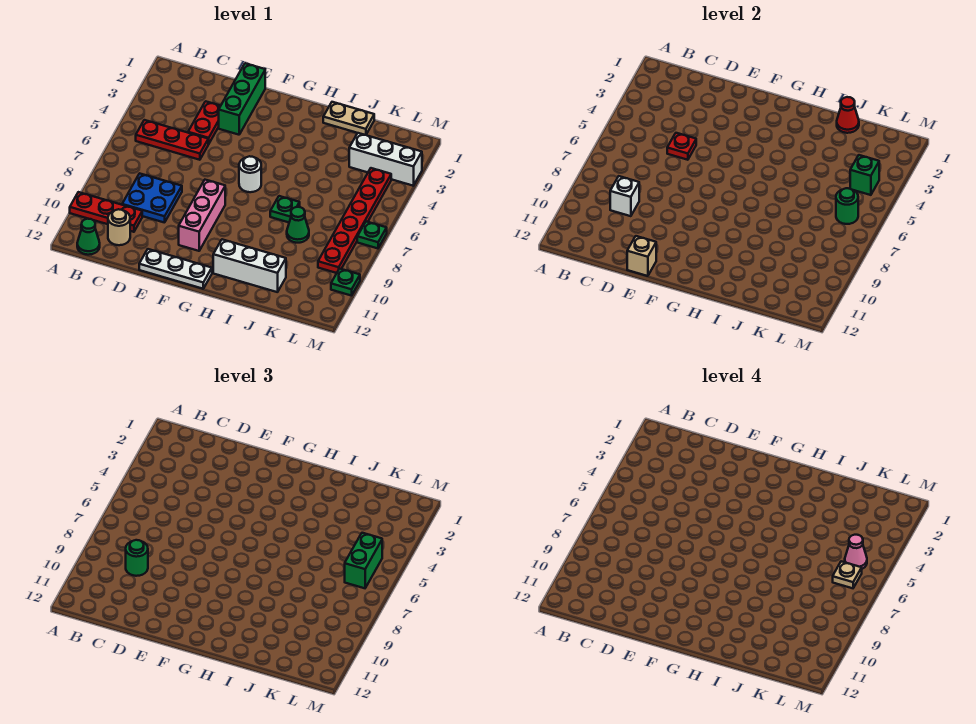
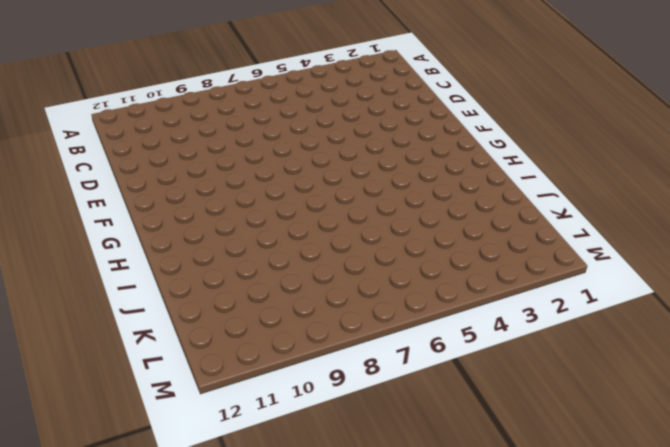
none -> red 1x3 plate [70,192,142,232]
none -> red 1x3 plate [136,120,208,160]
none -> green 1x1 cone [77,219,100,255]

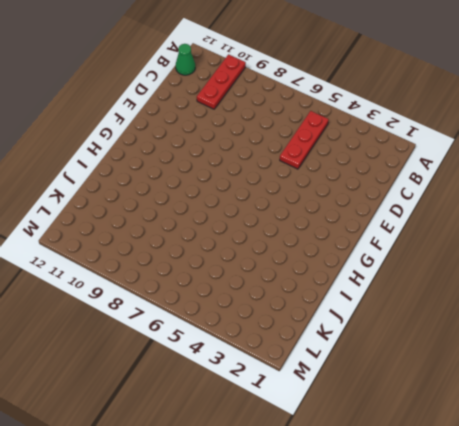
none -> blue 2x2 plate [122,173,182,223]
none -> tan 1x1 round brick [108,209,130,245]
none -> red 1x2 plate [188,101,220,144]

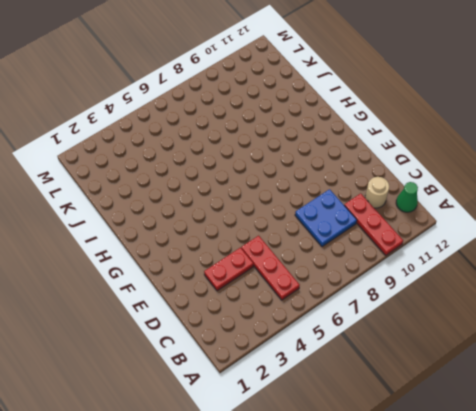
none -> green 1x3 brick [219,63,265,135]
none -> white 1x3 plate [139,249,212,289]
none -> pink 1x3 brick [179,180,225,251]

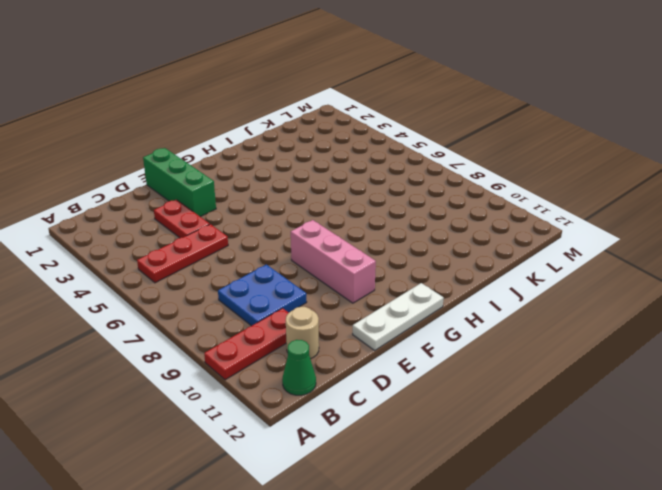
none -> white 1x1 round brick [239,156,261,192]
none -> white 1x3 brick [213,239,286,292]
none -> tan 1x2 plate [323,102,374,135]

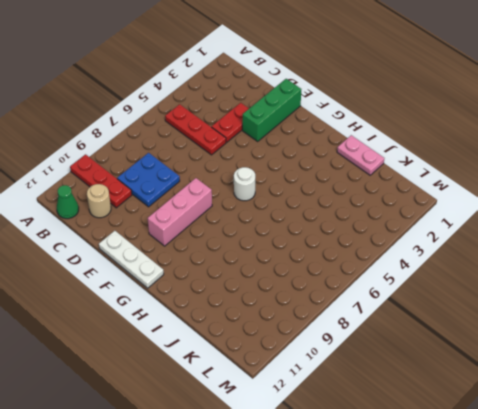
pink 1x2 plate [337,135,384,175] -> tan 1x2 plate [323,102,374,135]
none -> white 1x3 brick [213,239,286,292]
none -> green 1x1 plate [270,196,300,222]
none -> green 1x1 cone [287,207,309,243]

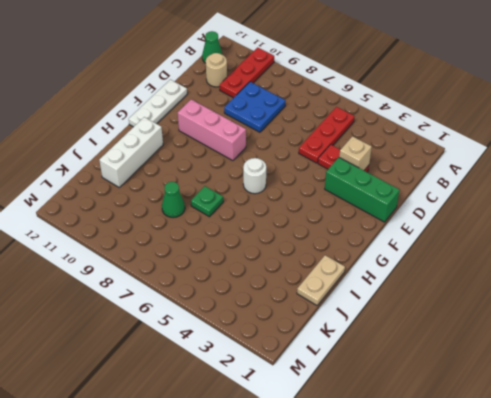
tan 1x1 brick [339,136,372,170] -> tan 1x1 brick moved to [627,236,656,276]
none -> white 1x3 brick [349,133,422,186]
none -> red 1x6 plate [318,168,391,273]
none -> green 1x1 plate [357,222,387,248]

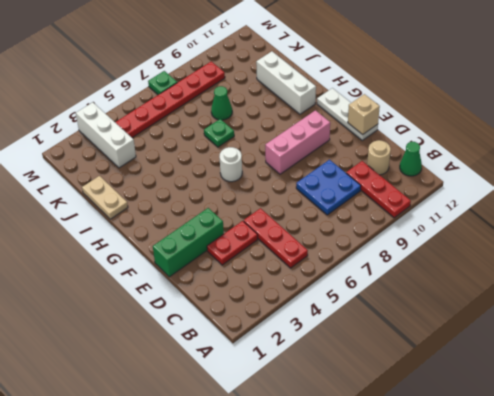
none -> green 1x1 plate [331,269,360,296]
none -> white 1x1 brick [610,176,639,216]
none -> red 1x1 plate [667,133,696,160]

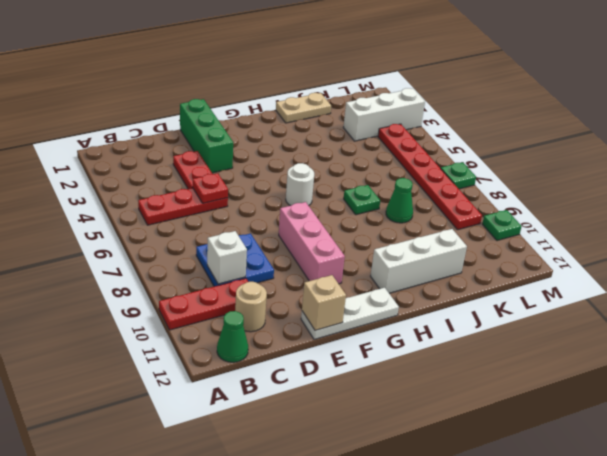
none -> red 1x1 cone [837,97,859,133]
none -> green 1x1 brick [850,155,879,195]
none -> green 1x1 round brick [836,188,858,224]

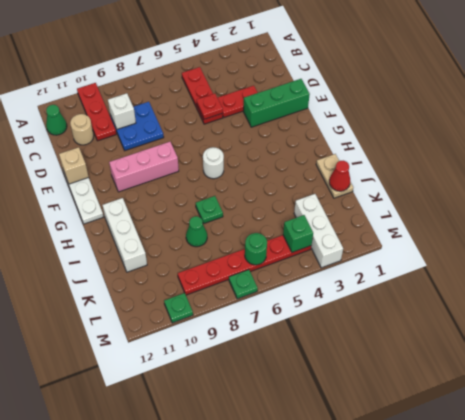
none -> green 1x1 round brick [126,540,148,576]
none -> green 1x2 brick [345,533,382,588]
none -> pink 1x1 cone [845,535,867,569]

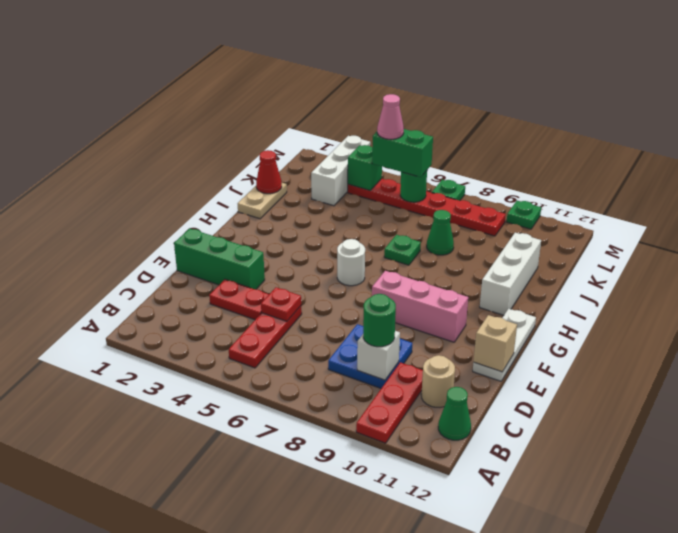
none -> tan 1x1 plate [833,561,862,588]

